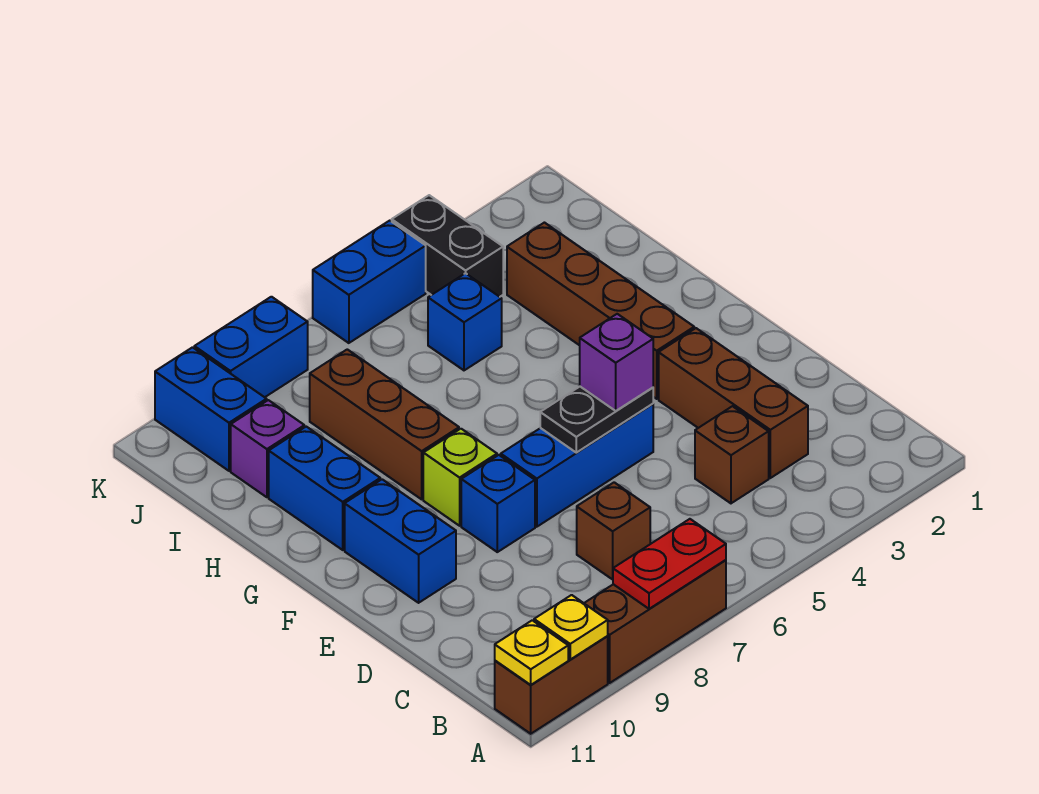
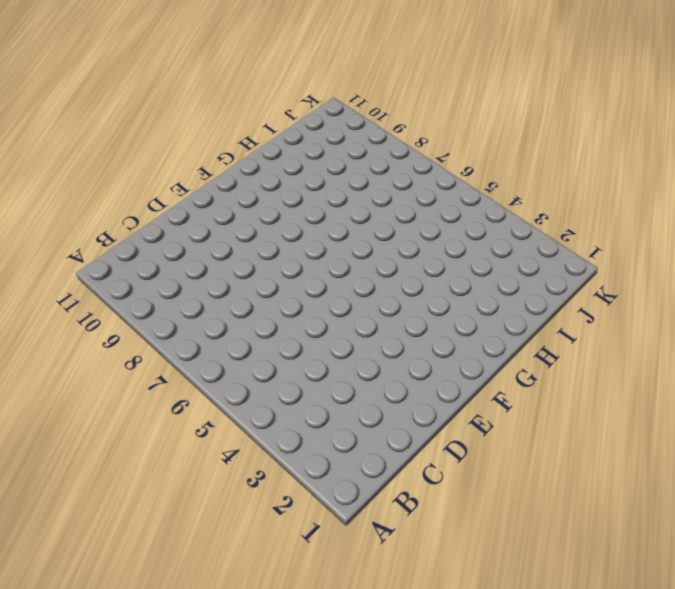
none -> brown 1x3 brick [584,560,726,683]
none -> brown 1x2 brick [495,636,608,734]
none -> brown 1x3 brick [659,328,808,478]

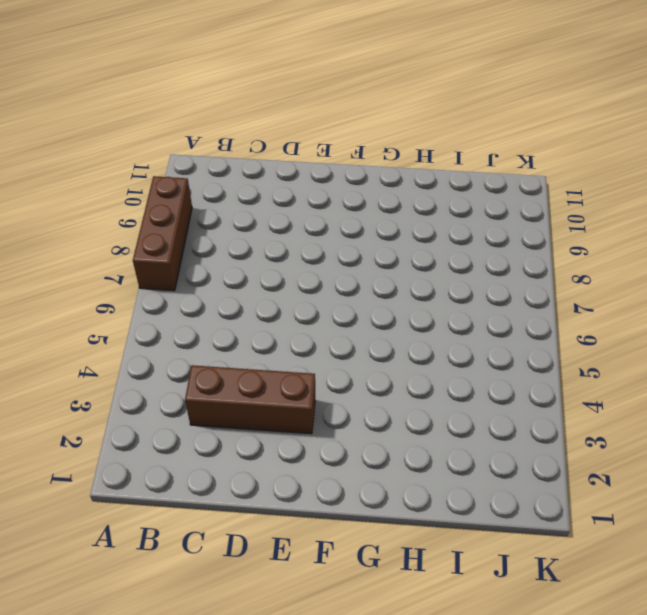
none -> brown 1x2 brick [495,636,608,734]
none -> brown 1x1 brick [695,406,769,503]
none -> brown 1x1 brick [577,482,650,579]

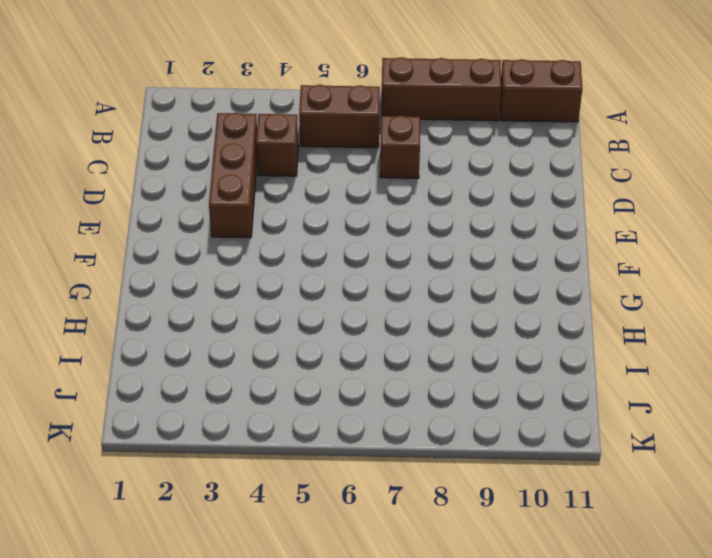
brown 1x2 brick [299,85,380,148] -> none
none -> blue 1x3 brick [501,404,653,527]
none -> blue 1x1 brick [461,455,535,552]
none -> blue 1x2 brick [345,479,456,603]

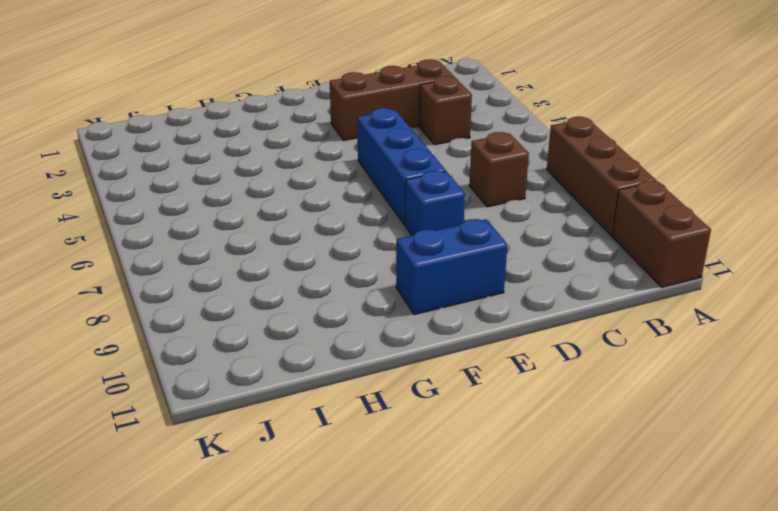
none -> brown 1x4 brick [507,223,694,399]
none -> lime 1x1 brick [423,429,497,526]
none -> brown 1x3 brick [310,349,459,499]

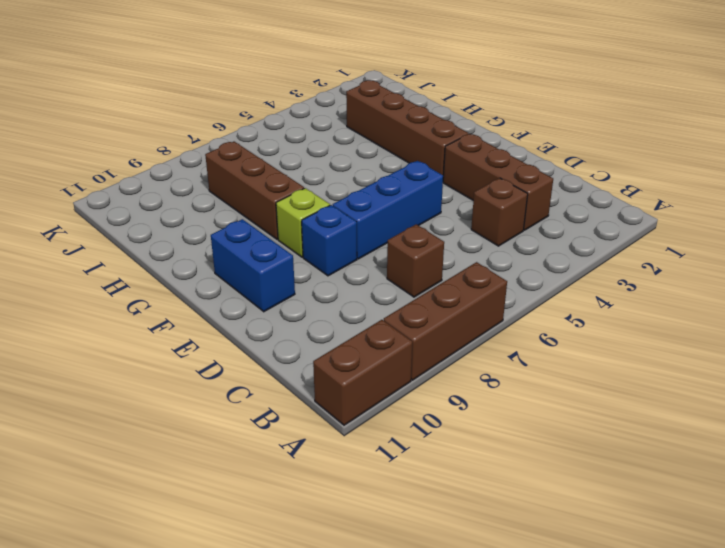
none -> blue 1x2 brick [269,427,380,550]
none -> blue 1x1 brick [428,273,502,370]
none -> purple 1x1 brick [231,400,304,497]

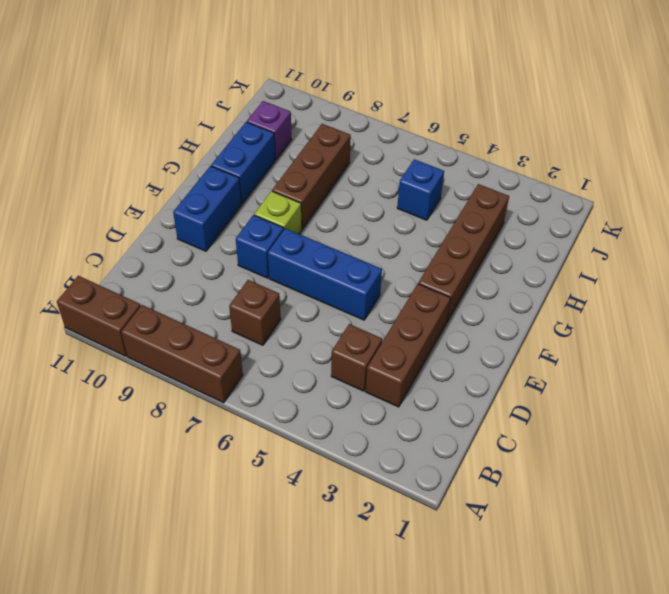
none -> black 1x2 brick [392,195,503,297]
none -> blue 1x2 brick [155,347,267,471]
none -> blue 1x2 brick [313,221,426,343]

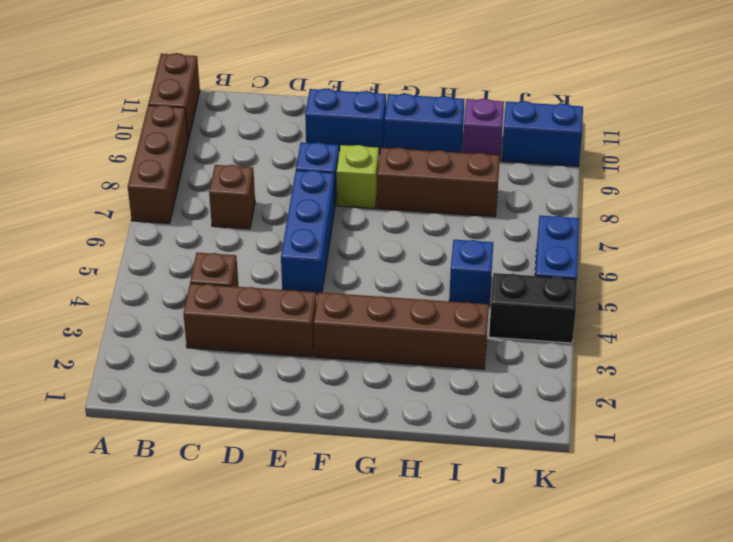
none -> blue 1x2 brick [194,297,308,397]
none -> red 1x2 plate [613,519,726,609]
none -> yellow 1x1 plate [534,595,608,659]

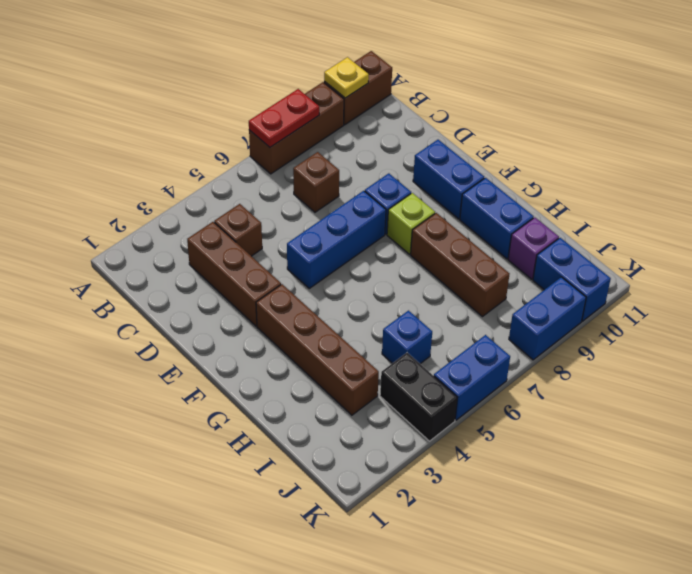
none -> yellow 1x1 plate [495,620,568,685]
none -> black 1x2 plate [540,387,653,453]
none -> purple 1x1 brick [580,314,653,411]

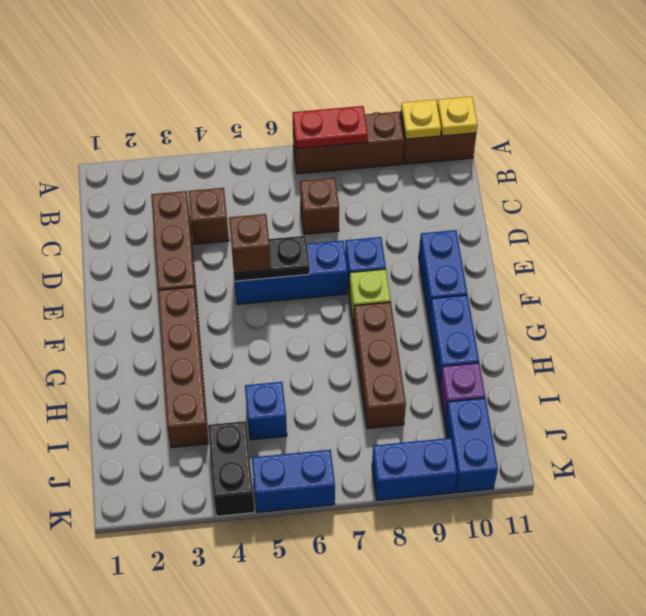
brown 1x1 brick [229,214,271,273] -> purple 1x1 brick [580,314,653,411]

